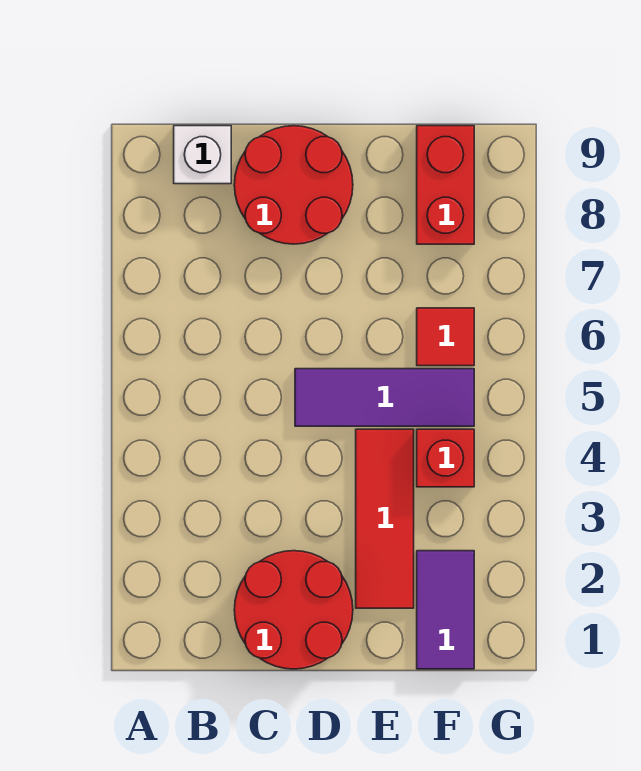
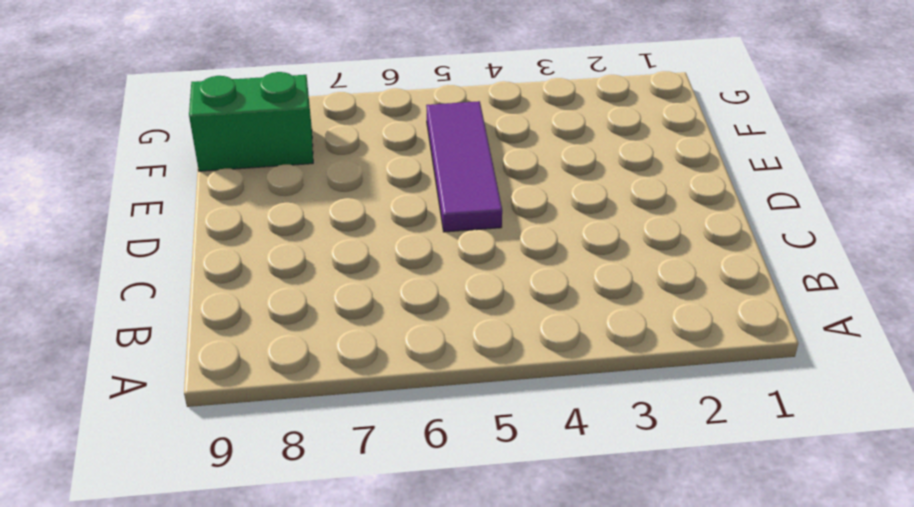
green 1x2 brick [189,72,313,171] -> red 1x2 brick [417,126,474,244]
none -> white 1x1 brick [174,126,231,184]
none -> red 2x2 round brick [234,551,353,669]

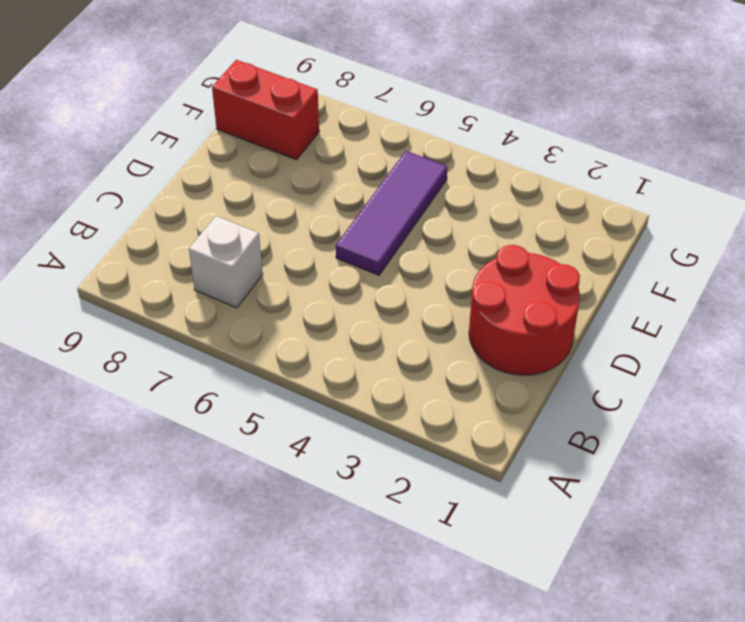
white 1x1 brick [189,216,263,308] -> white 1x1 brick moved to [174,126,231,184]
none -> red 2x2 round brick [234,126,353,244]
none -> red 1x3 tile [356,429,414,608]

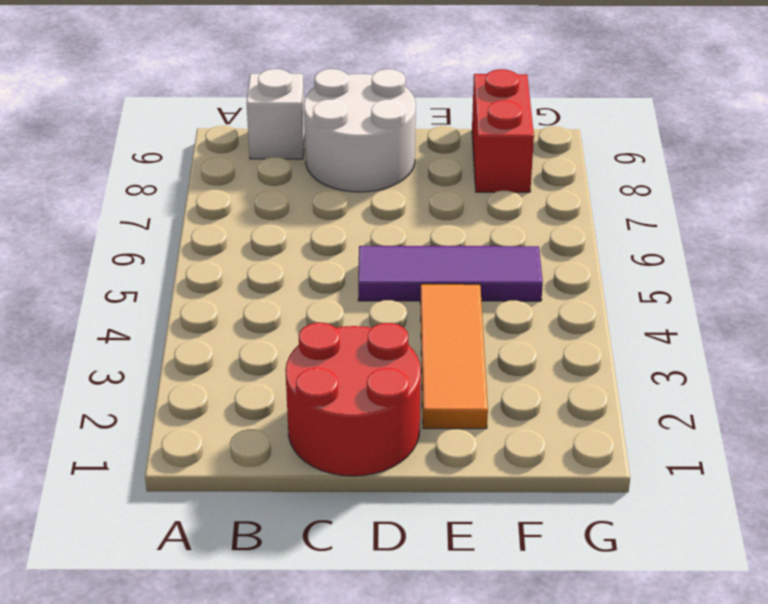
white 2x2 round brick [304,69,416,192] -> red 2x2 round brick [234,126,353,244]
orange 1x3 tile [420,284,488,429] -> red 1x3 tile [356,429,414,608]
none -> purple 1x2 tile [417,551,474,669]
none -> red 1x1 brick [417,429,474,487]

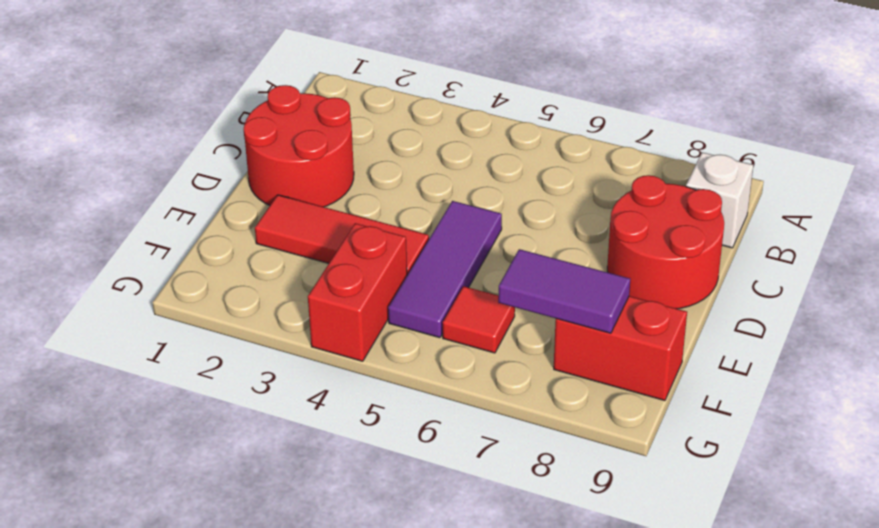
red 1x2 brick [308,223,407,361] -> red 1x1 brick [417,429,474,487]
purple 1x2 tile [498,249,630,333] -> purple 1x2 tile moved to [417,551,474,669]

